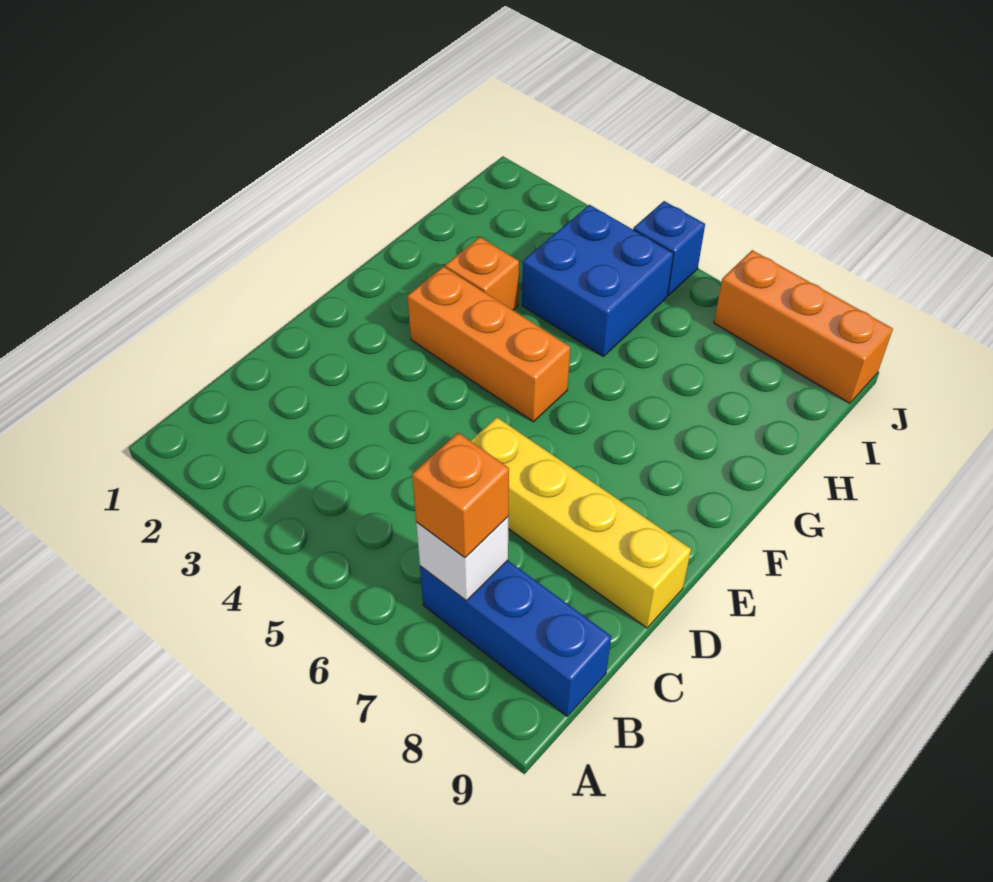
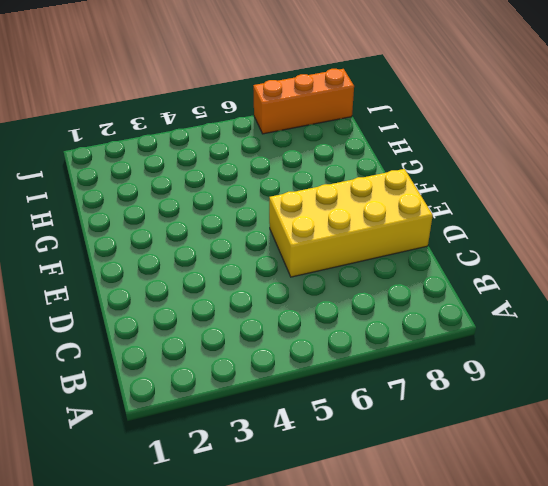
yellow 2x4 brick [269,169,433,277] -> yellow 1x4 brick [471,417,691,628]
none -> blue 1x3 brick [420,560,611,716]
none -> orange 1x3 brick [408,267,570,422]

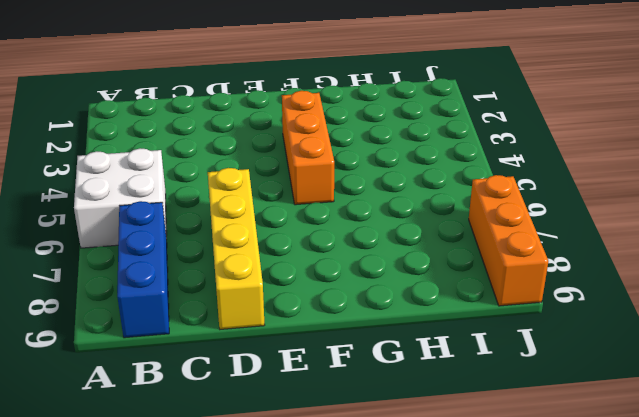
white 2x2 brick [74,148,167,248] -> none
none -> orange 1x1 brick [445,237,519,310]
none -> blue 2x2 brick [522,205,673,356]

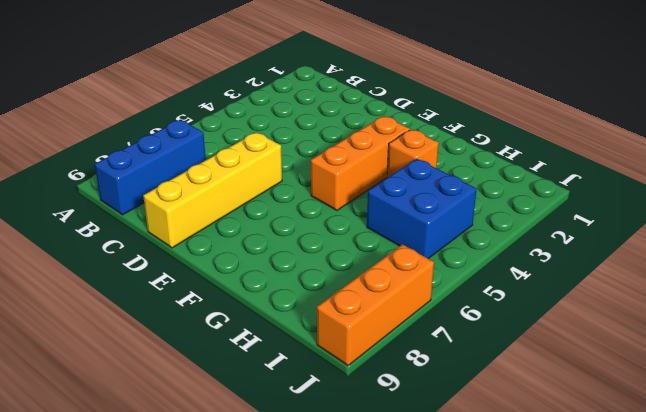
none -> blue 1x1 brick [633,201,705,296]
none -> white 1x1 brick [416,517,508,601]

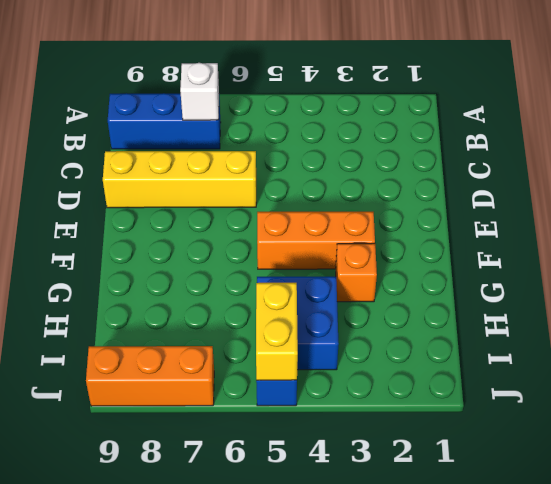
yellow 1x2 brick [256,283,298,380] -> none
none -> orange 1x1 brick [412,433,509,558]

